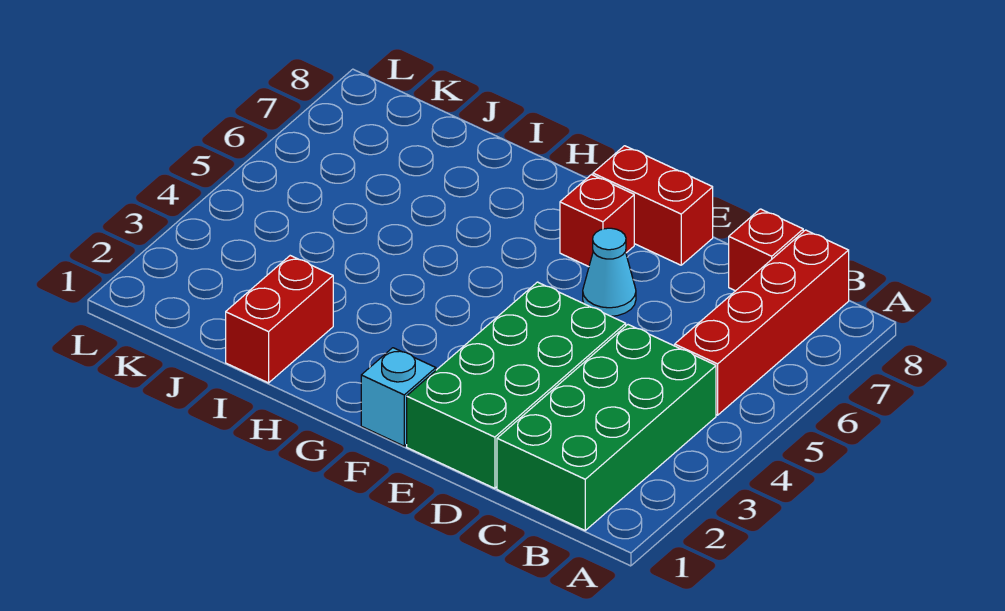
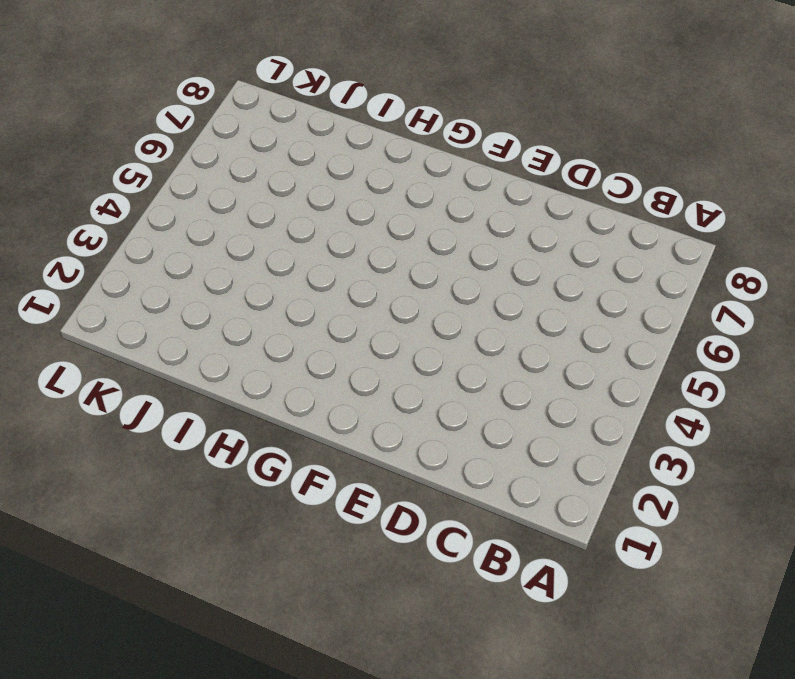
none -> green 2x4 brick [497,325,716,530]
none -> red 1x4 brick [675,230,849,415]

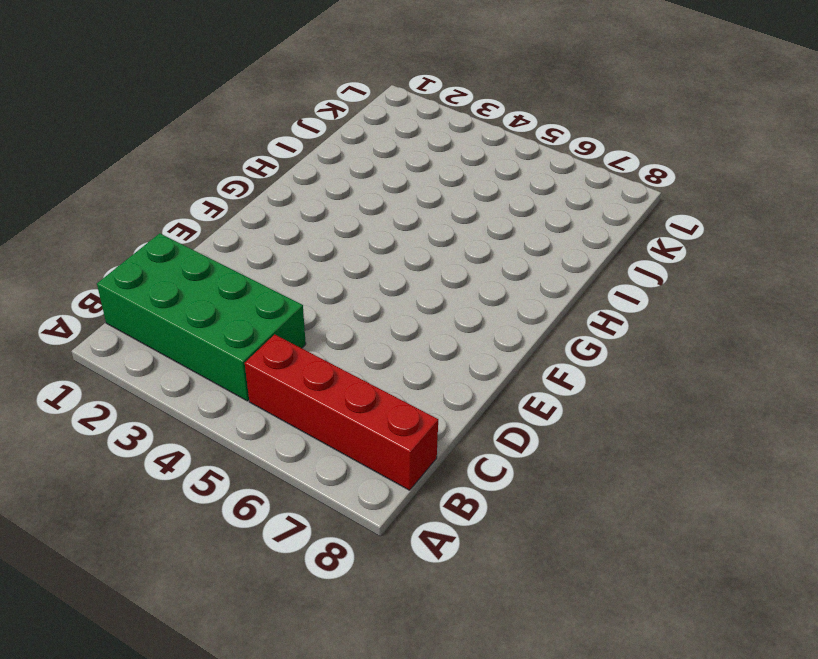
none -> red 1x1 brick [728,209,803,291]
none -> green 2x4 brick [407,282,626,488]

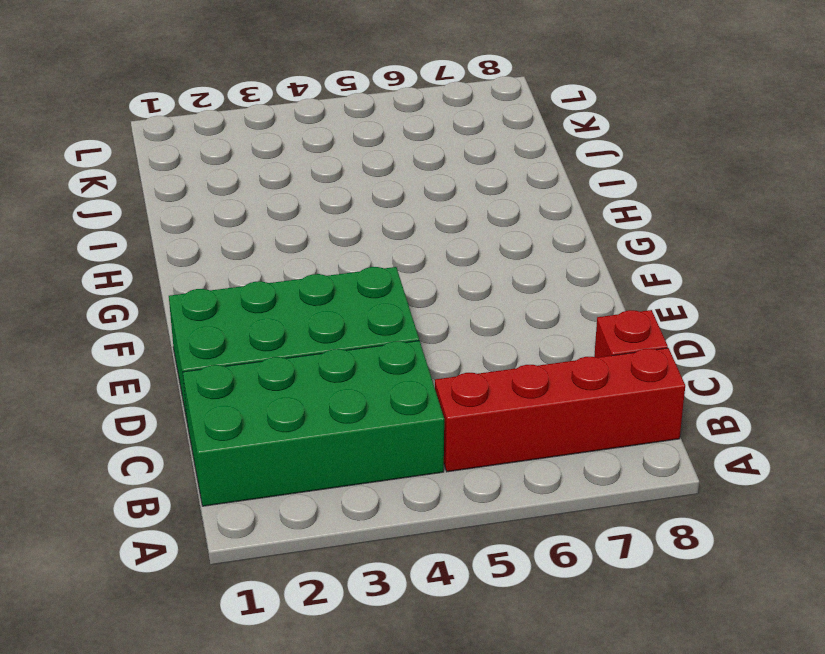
none -> cyan 1x1 cone [583,228,636,316]
none -> red 1x2 brick [593,146,713,265]

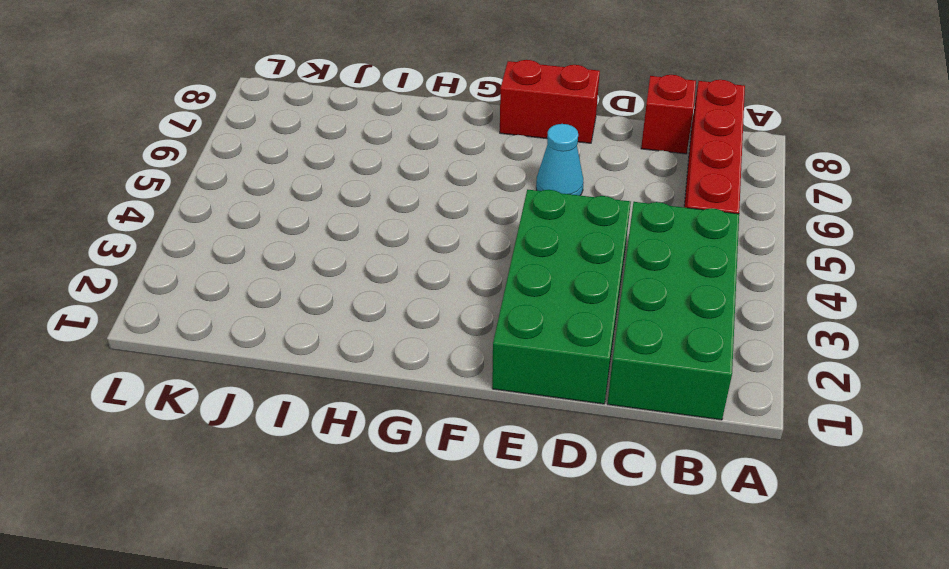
none -> cyan 1x1 brick [361,348,436,446]
none -> red 1x1 brick [560,175,634,267]

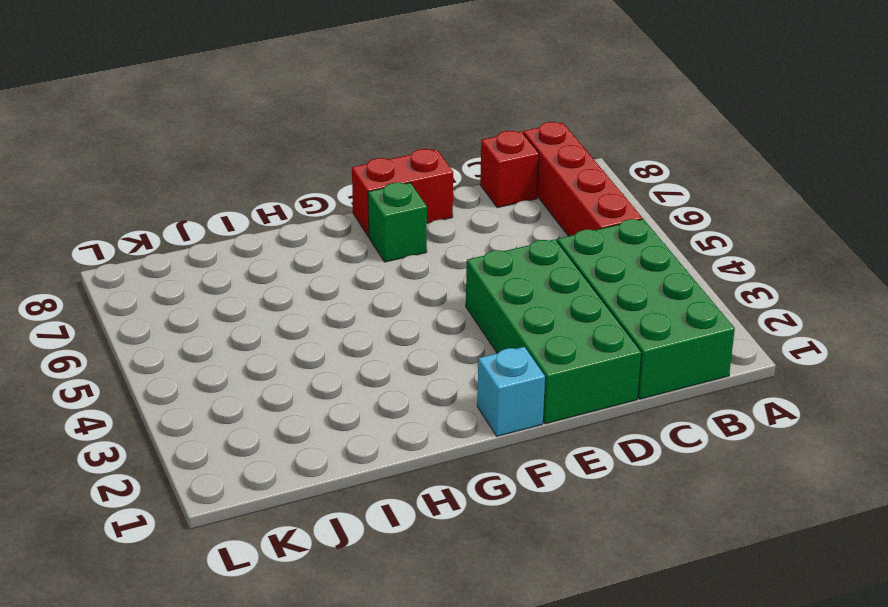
green 1x1 brick [368,183,427,262] -> red 1x1 brick [560,175,634,267]
none -> cyan 1x1 cone [583,228,636,316]
none -> red 1x2 brick [226,256,333,383]

